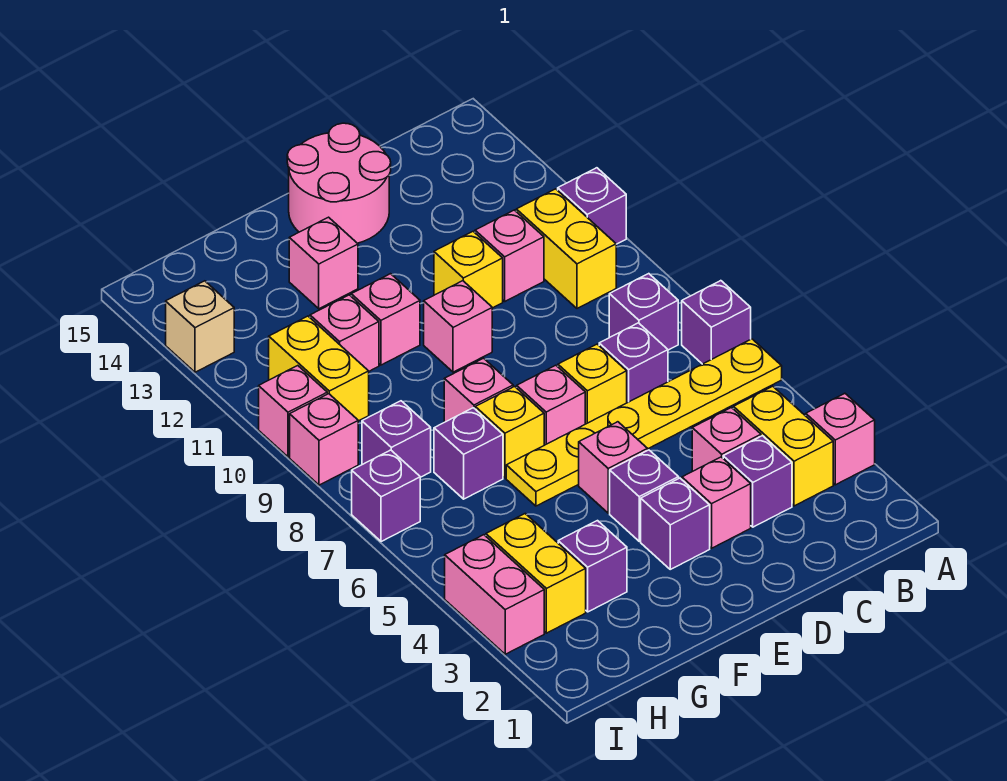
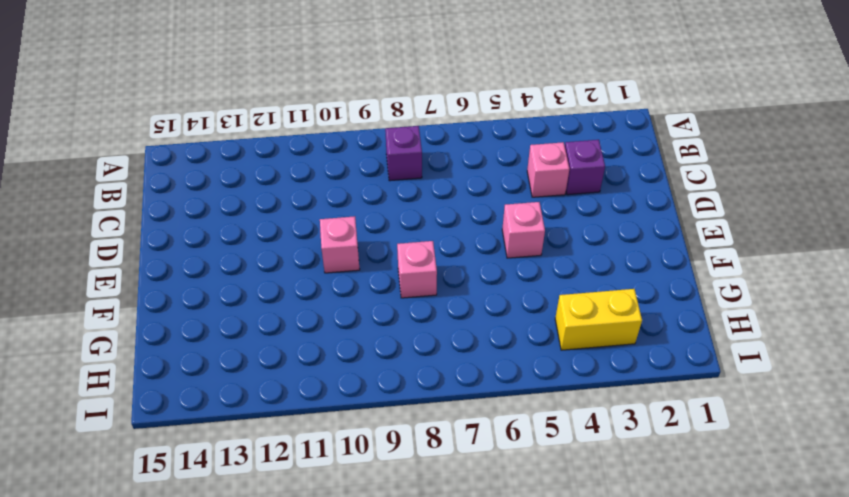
none -> pink 1x1 brick [806,393,875,485]
none -> yellow 1x6 plate [506,339,782,506]
none -> purple 1x1 brick [682,281,751,364]
none -> purple 1x1 brick [558,168,626,244]

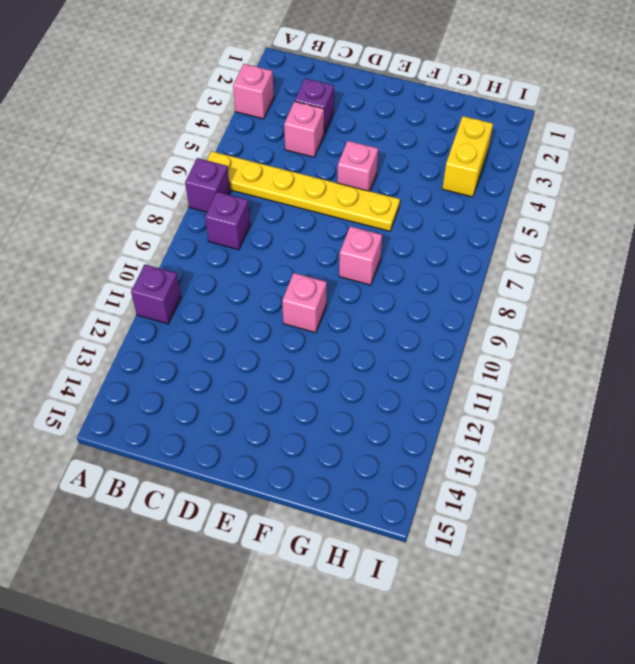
none -> yellow 1x2 brick [734,386,833,506]
none -> yellow 1x2 brick [516,189,616,308]
none -> purple 1x1 brick [599,323,668,403]
none -> pink 1x1 brick [475,210,544,301]

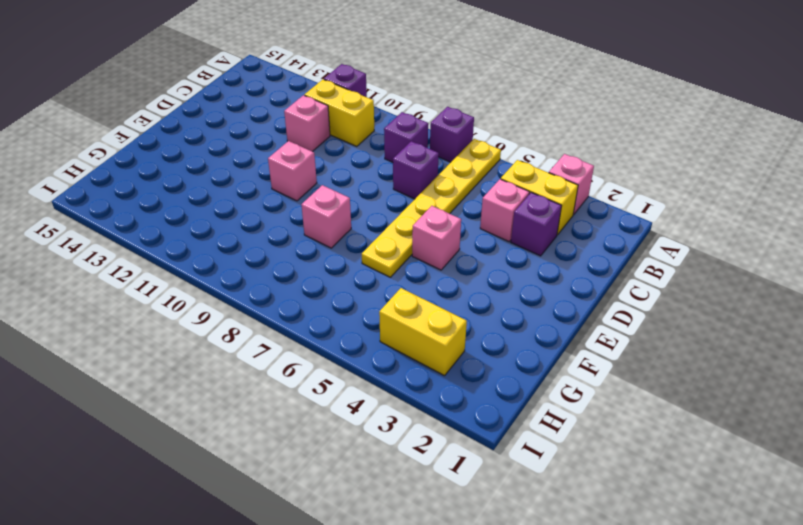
none -> pink 1x1 brick [682,457,751,548]
none -> yellow 1x1 brick [558,344,627,424]
none -> yellow 1x1 brick [434,231,503,308]
none -> pink 2x2 round brick [287,123,391,243]

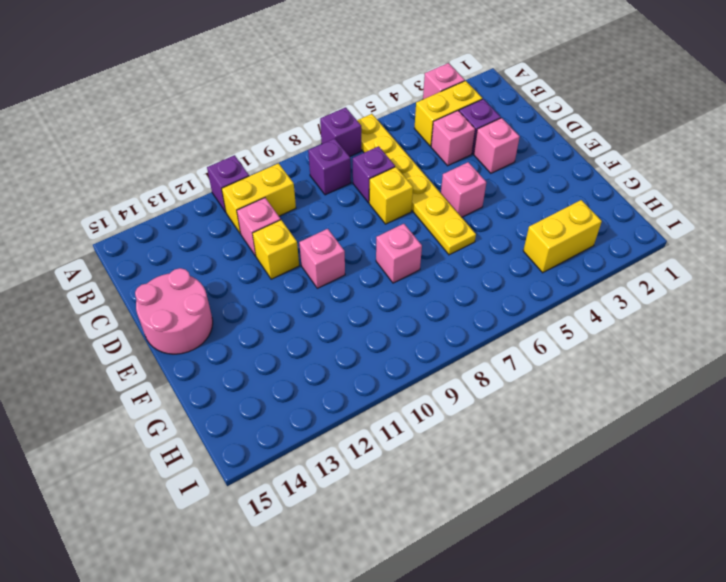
none -> purple 1x1 brick [641,478,710,569]
none -> purple 1x1 brick [610,450,679,541]
none -> pink 1x1 brick [517,365,585,445]
none -> yellow 1x1 brick [475,387,544,478]

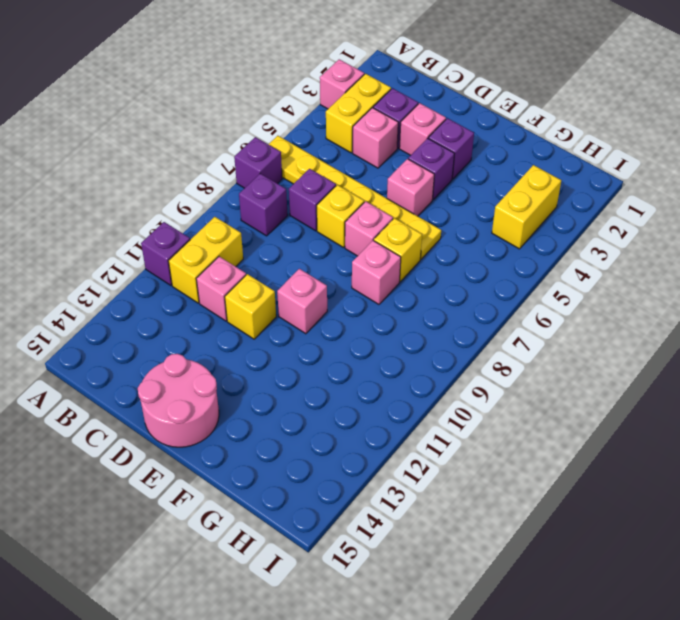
none -> pink 1x1 brick [351,274,420,365]
none -> pink 1x1 brick [289,217,358,309]
none -> purple 1x1 brick [558,521,627,612]
none -> purple 1x1 brick [434,408,503,499]

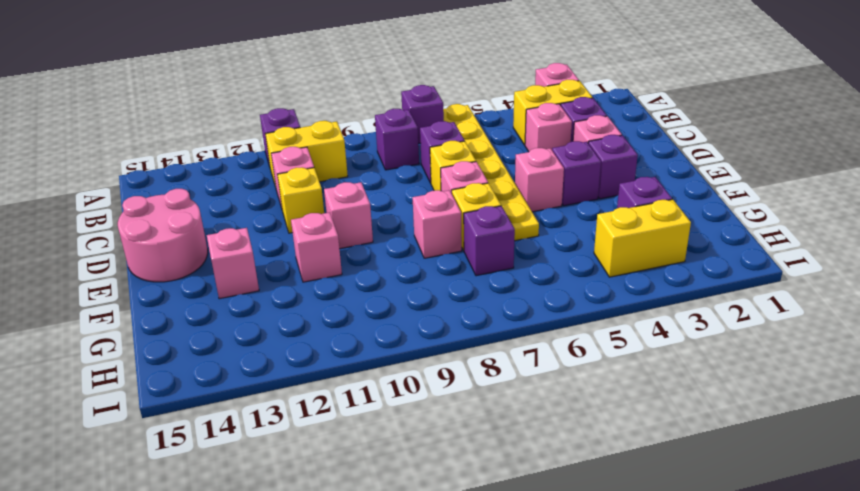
none -> pink 1x1 brick [310,295,379,371]
none -> purple 1x1 brick [362,401,431,477]
none -> yellow 1x2 brick [269,316,369,421]
none -> pink 1x2 brick [445,535,544,654]

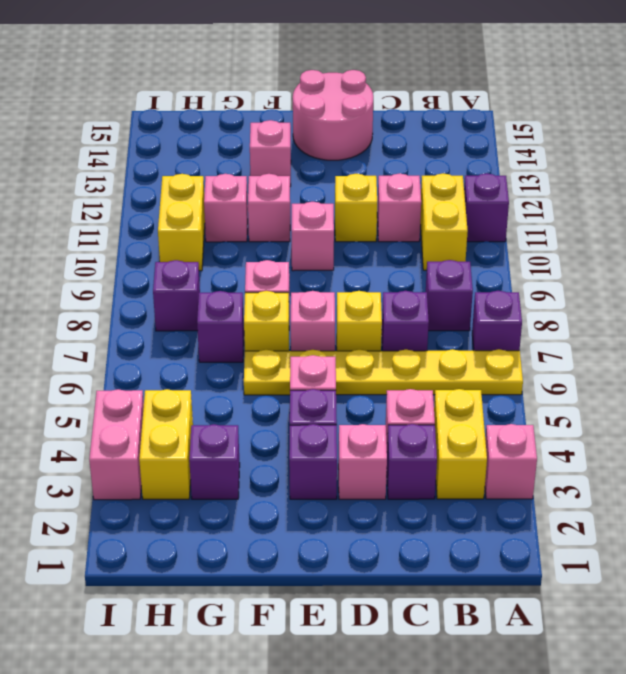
none -> purple 1x1 brick [352,450,420,542]
none -> pink 1x1 brick [290,394,358,485]
none -> pink 1x1 brick [259,366,327,457]
none -> tan 1x1 brick [166,281,234,372]

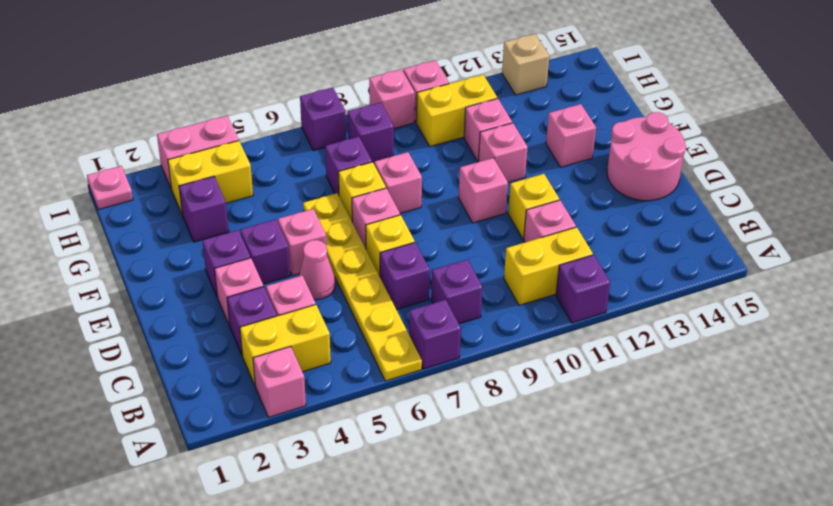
pink 1x1 cone [299,240,335,300] -> none
pink 1x1 plate [87,166,133,210] -> none

